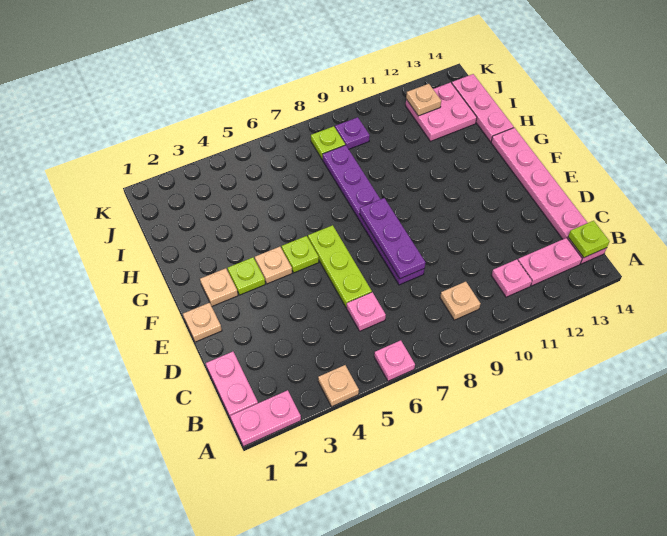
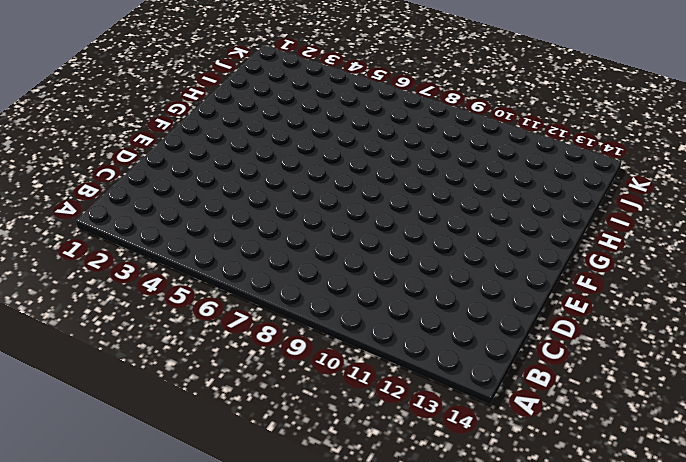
none -> pink 1x2 plate [230,390,301,447]
none -> tan 1x1 plate [318,365,359,407]
none -> pink 1x1 plate [374,340,415,381]

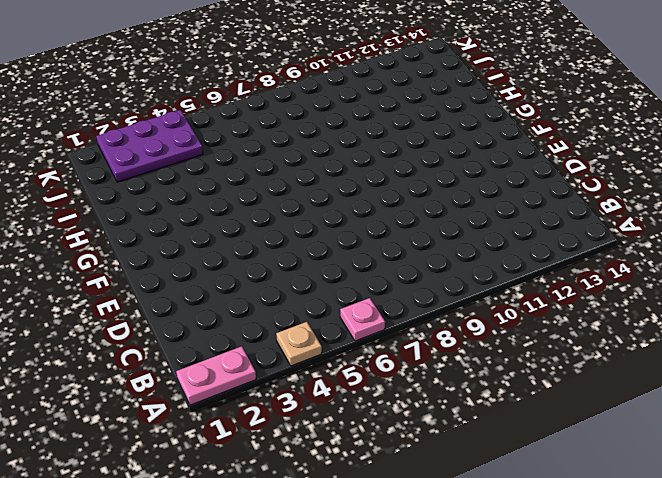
purple 2x3 plate [96,110,203,182] -> none
none -> pink 1x2 plate [206,352,258,419]
none -> tan 1x1 plate [440,282,480,320]
none -> pink 1x1 plate [491,259,532,297]

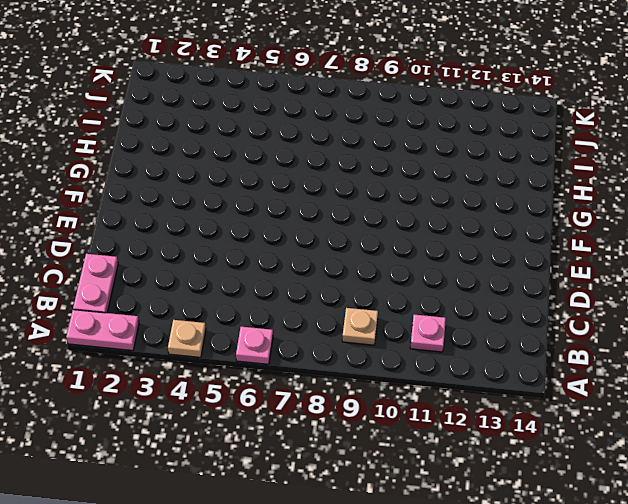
none -> pink 1x2 plate [518,238,582,286]
none -> pink 1x6 plate [491,128,607,264]
none -> pink 1x1 plate [347,292,386,331]

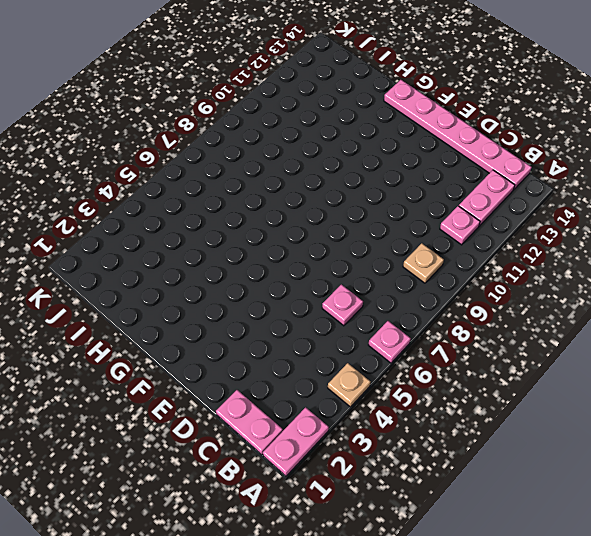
none -> lime 1x3 plate [308,225,372,307]
none -> purple 1x6 plate [323,145,424,285]
none -> tan 1x1 plate [183,303,222,342]

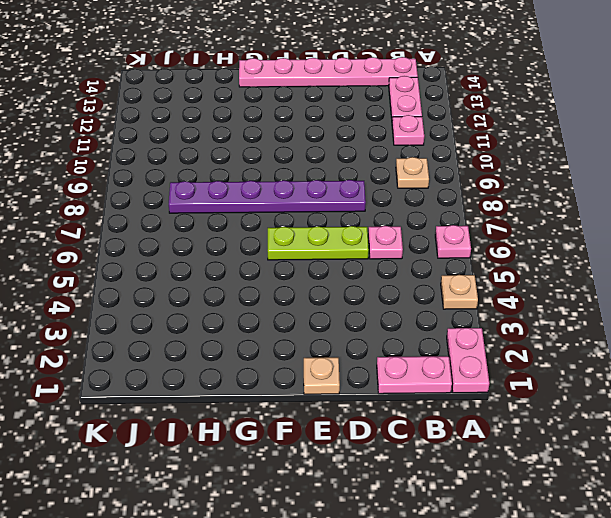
none -> tan 1x1 plate [200,268,238,306]
none -> lime 1x1 plate [228,257,265,295]
none -> tan 1x1 plate [255,247,292,284]

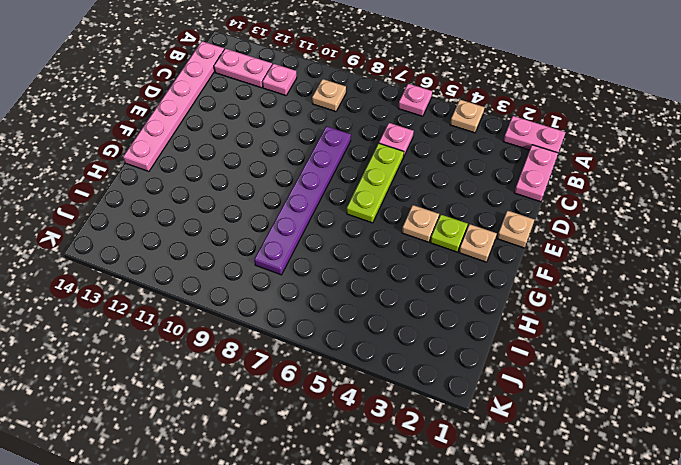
none -> lime 1x1 plate [282,236,319,273]
none -> pink 1x3 plate [452,74,514,142]
none -> pink 2x2 plate [406,82,477,141]

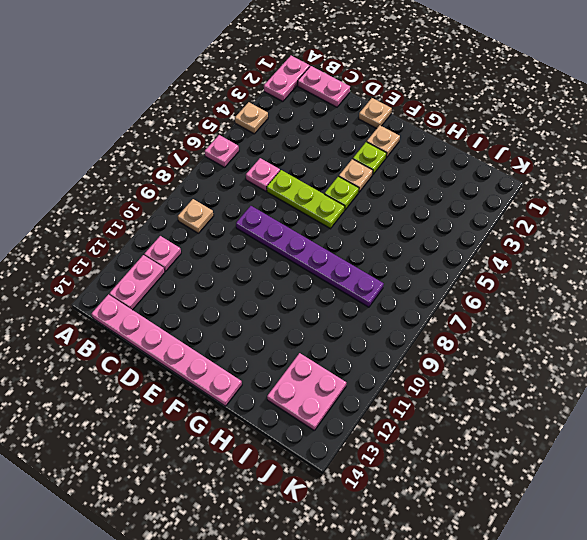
none -> pink 1x3 plate [452,74,514,142]
none -> lime 1x1 plate [311,126,345,160]
none -> purple 1x1 plate [335,117,370,149]

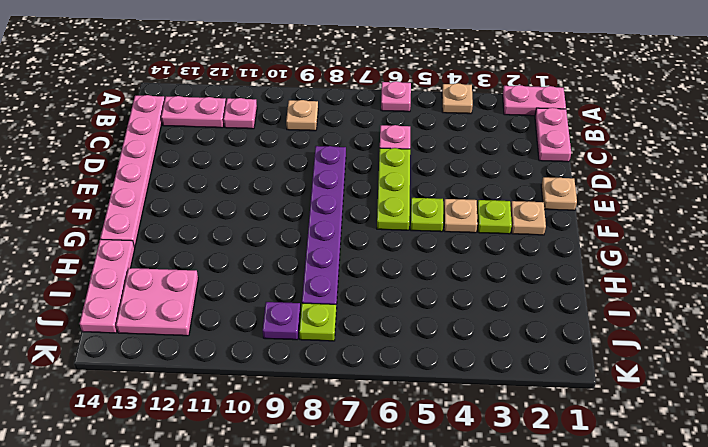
none -> lime 1x1 plate [568,221,610,258]
none -> purple 1x3 plate [360,198,425,279]
none -> tan 1x1 plate [406,84,441,116]

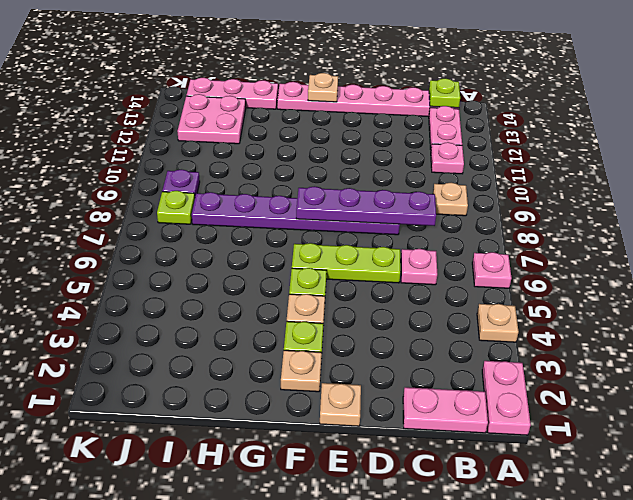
purple 1x4 plate [296,186,436,226] -> purple 1x3 plate [360,198,425,279]
tan 1x1 plate [308,73,338,102] -> tan 1x1 plate moved to [406,84,441,116]

